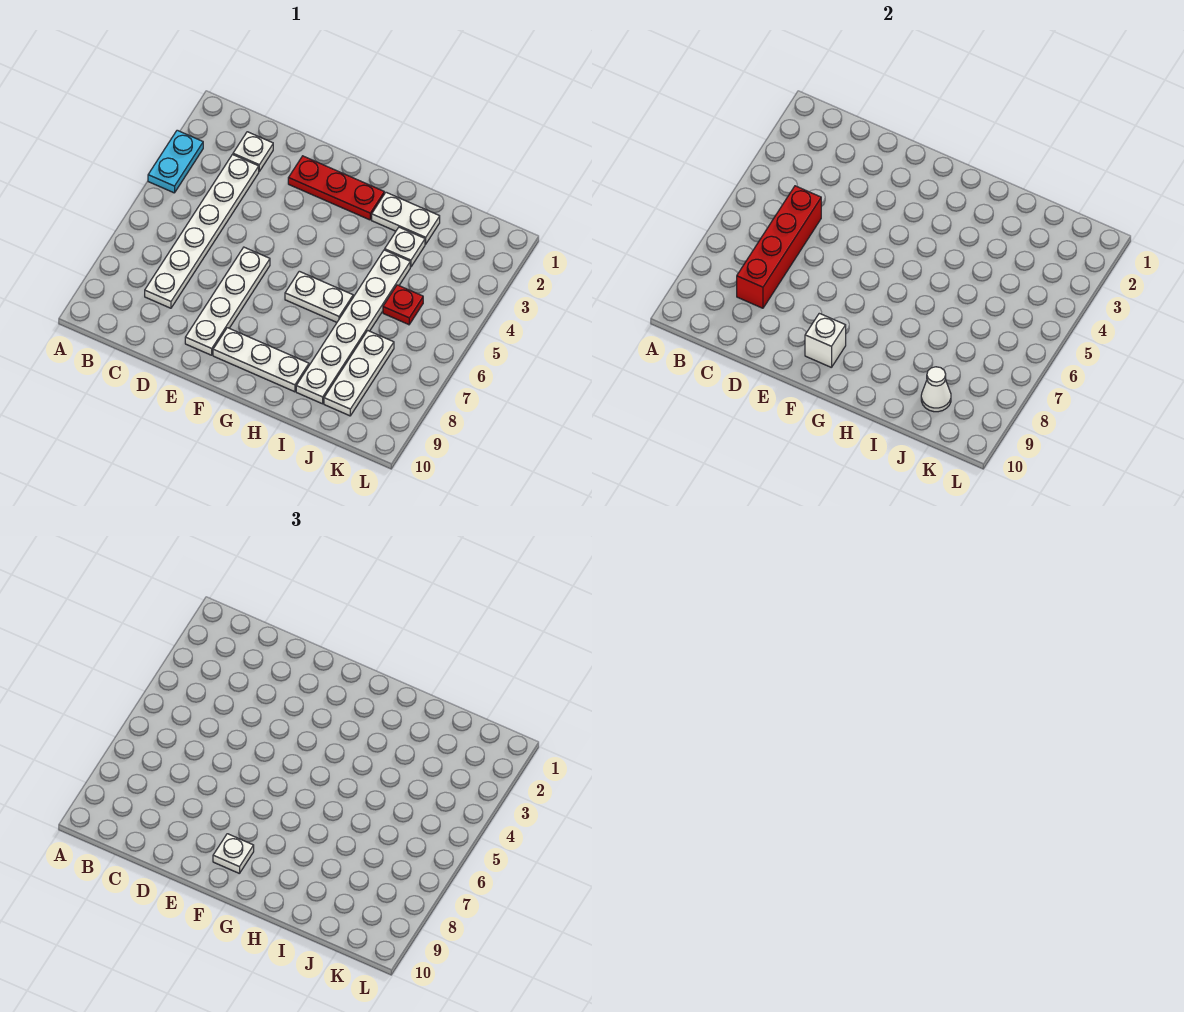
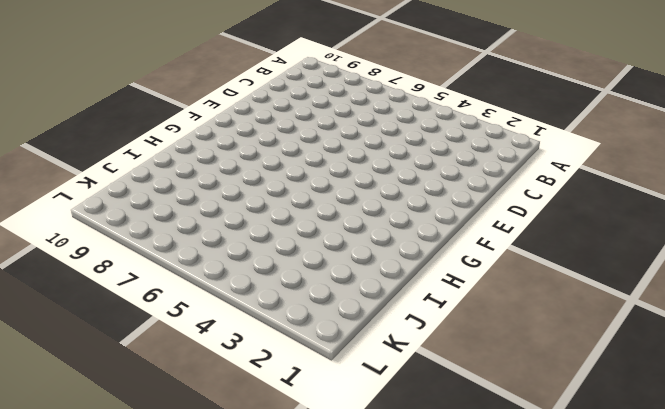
none -> cyan 1x2 plate [148,130,203,193]
none -> white 1x1 plate [233,132,273,171]
none -> white 1x6 plate [145,155,259,308]

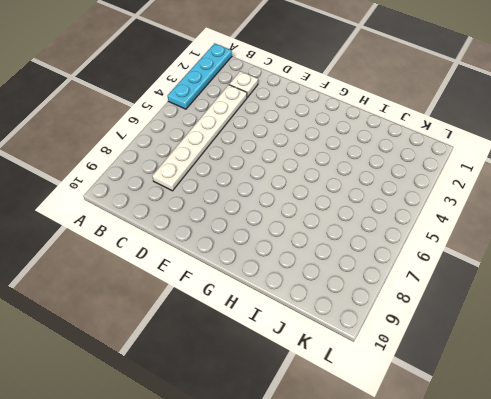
cyan 1x4 plate [168,43,232,109] -> cyan 1x2 plate [148,130,203,193]
none -> red 1x3 plate [288,156,384,220]
none -> white 1x4 plate [185,247,270,355]
none -> white 1x3 plate [213,328,309,392]

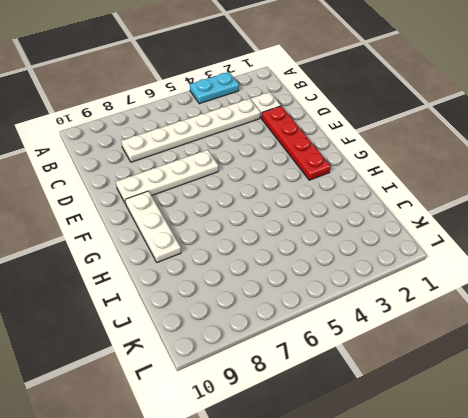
red 1x4 plate [262,106,331,180] -> red 1x3 plate [288,156,384,220]
none -> white 1x2 plate [285,271,353,322]
none -> white 1x2 plate [372,192,440,244]
none -> white 1x1 plate [385,227,425,267]

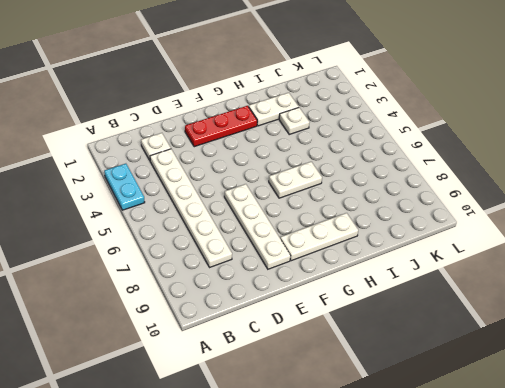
none -> white 1x6 plate [296,250,410,404]
none -> red 1x1 plate [383,285,423,325]
none -> white 1x3 plate [324,331,394,416]

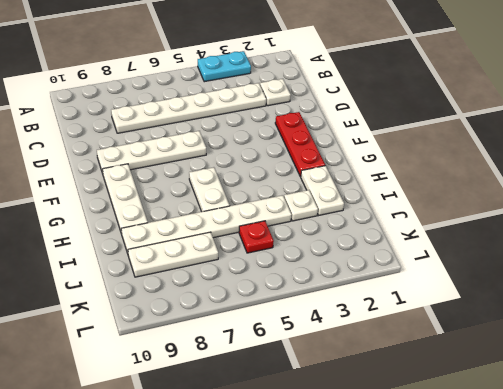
none -> red 1x4 brick [737,186,821,308]
none -> white 1x1 brick [805,313,846,368]
none -> white 1x1 cone [921,367,951,412]

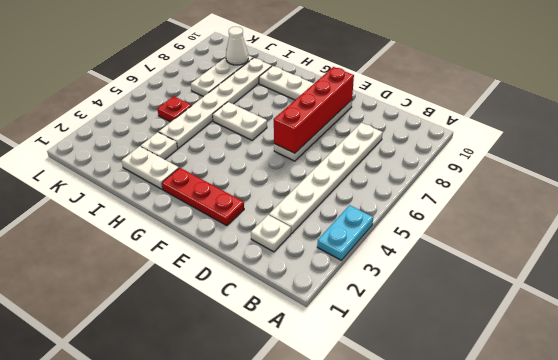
red 1x4 brick [274,67,354,153] -> red 1x4 brick moved to [737,186,821,308]
none -> white 1x1 brick [805,313,846,368]
none -> white 1x1 plate [213,834,254,874]

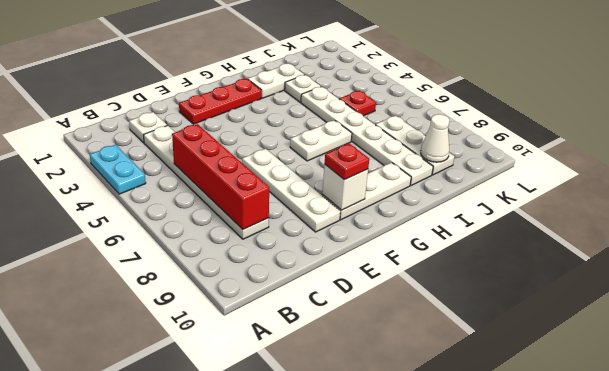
red 1x1 plate [325,143,369,180] -> white 1x1 plate [213,834,254,874]

